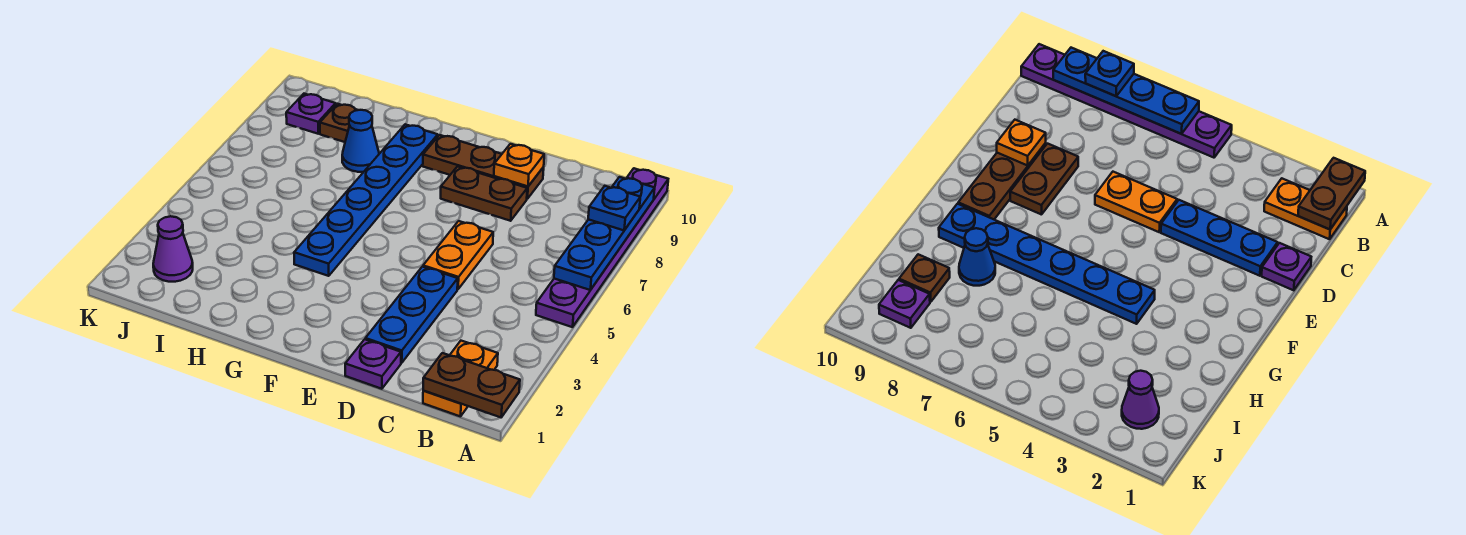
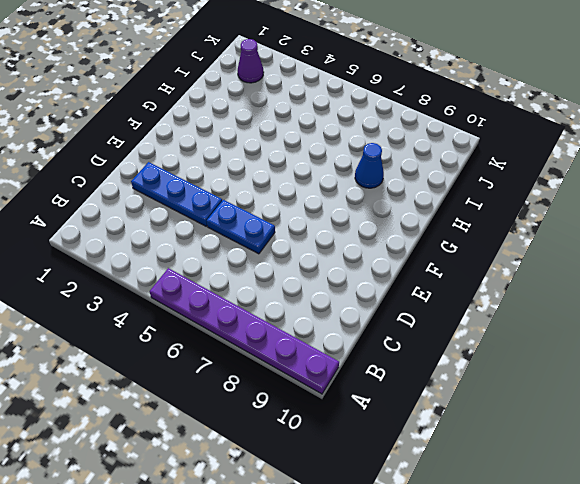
blue 1x2 plate [207,200,275,254] -> orange 1x2 plate [423,221,493,289]
none -> orange 1x2 plate [423,341,498,416]
none -> purple 1x1 plate [345,339,401,389]
none -> brown 1x2 plate [441,166,527,221]

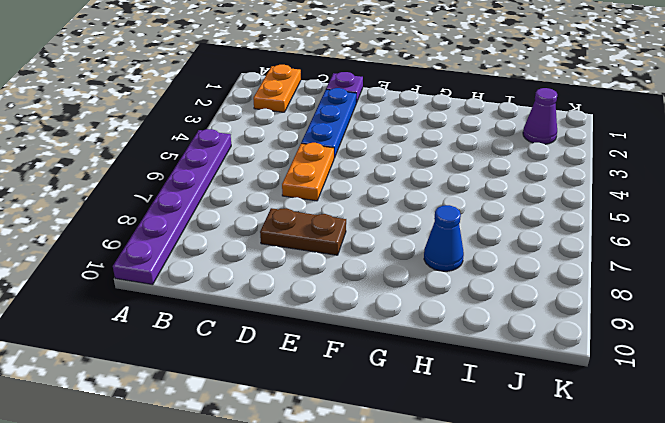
none -> brown 1x3 plate [423,135,544,199]
none -> blue 1x6 plate [294,124,438,276]
none -> brown 1x1 plate [320,104,357,142]

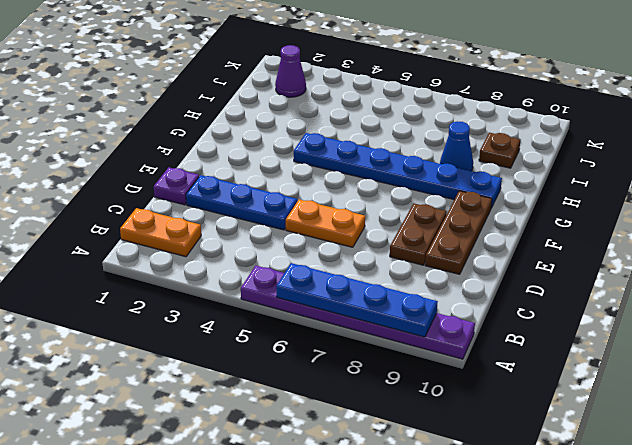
none -> purple 1x1 plate [286,94,336,134]
none -> brown 1x2 plate [423,353,520,417]
none -> orange 1x1 plate [494,144,544,186]

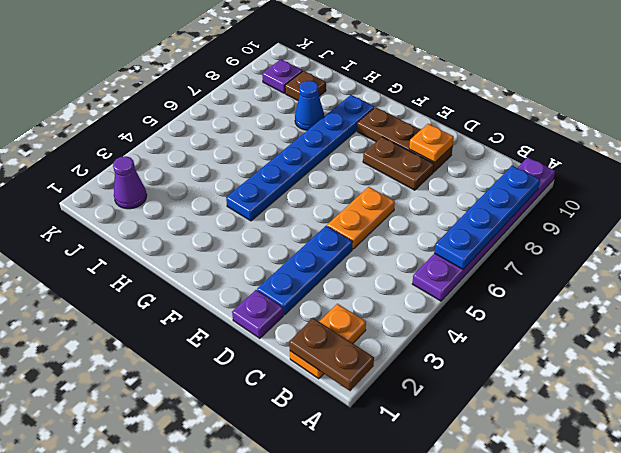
none -> blue 1x1 plate [588,186,640,230]

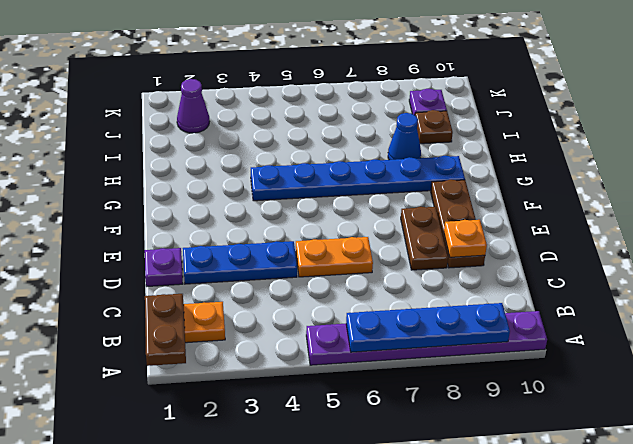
none -> blue 1x1 plate [588,186,640,230]

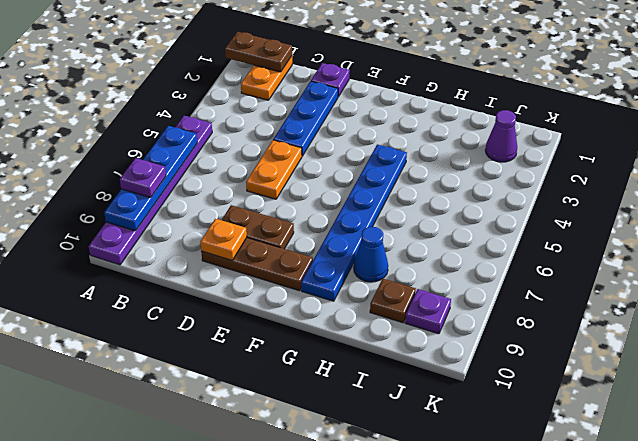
purple 1x1 plate [120,158,166,198] -> blue 1x1 plate [588,186,640,230]

